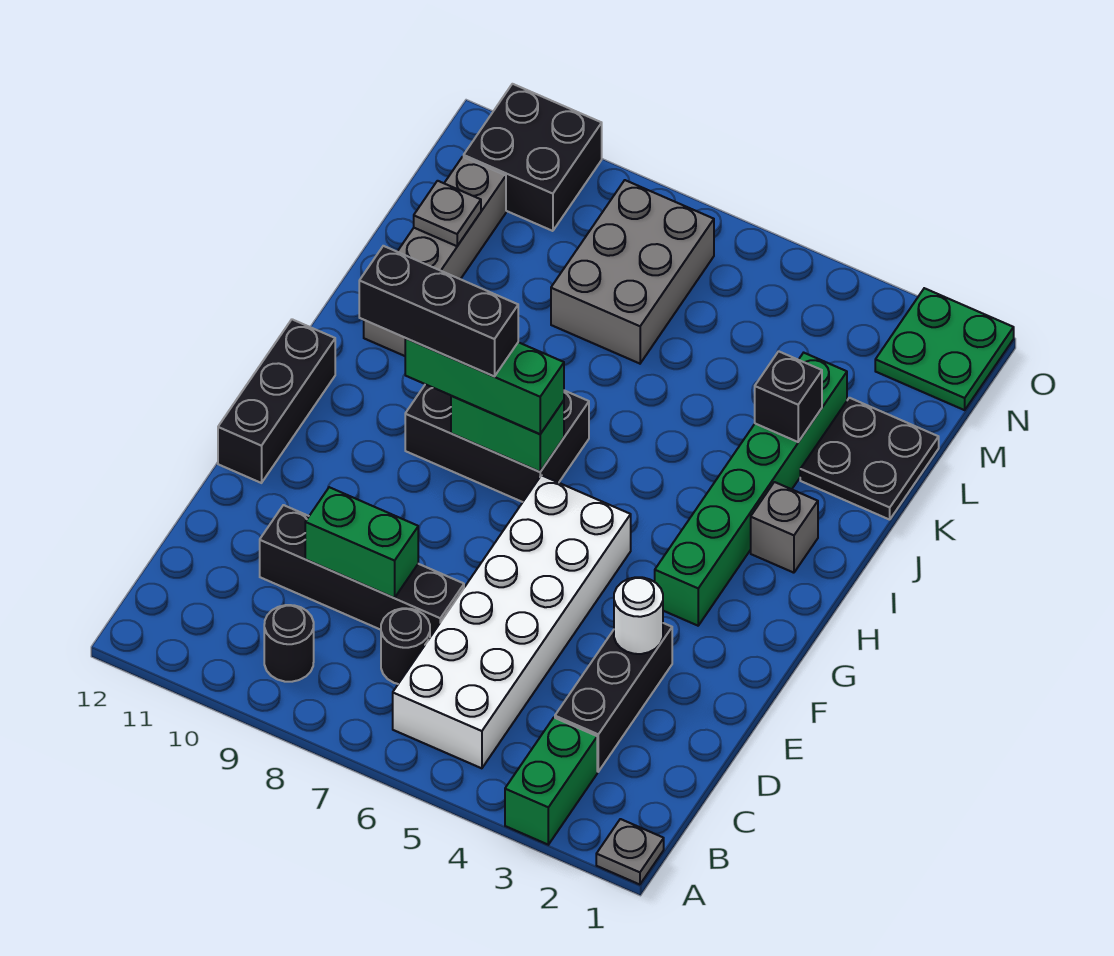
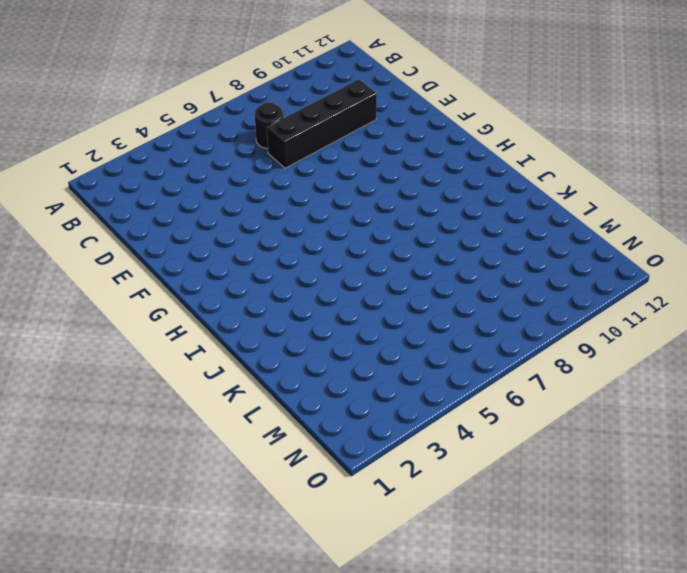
none -> grey 1x1 plate [596,819,664,885]
none -> green 1x2 brick [505,718,597,845]
none -> white 2x6 brick [393,475,631,768]

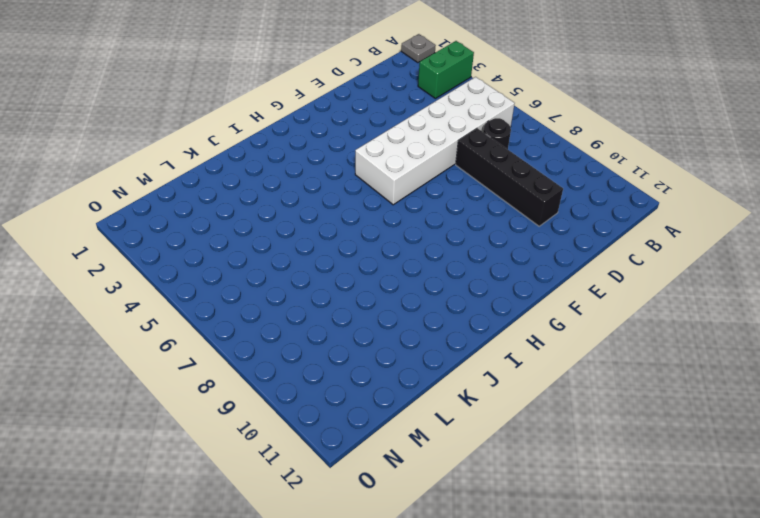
none -> black 1x1 round brick [264,605,314,682]
none -> black 1x3 brick [555,623,672,772]
none -> black 1x3 brick [218,319,335,483]

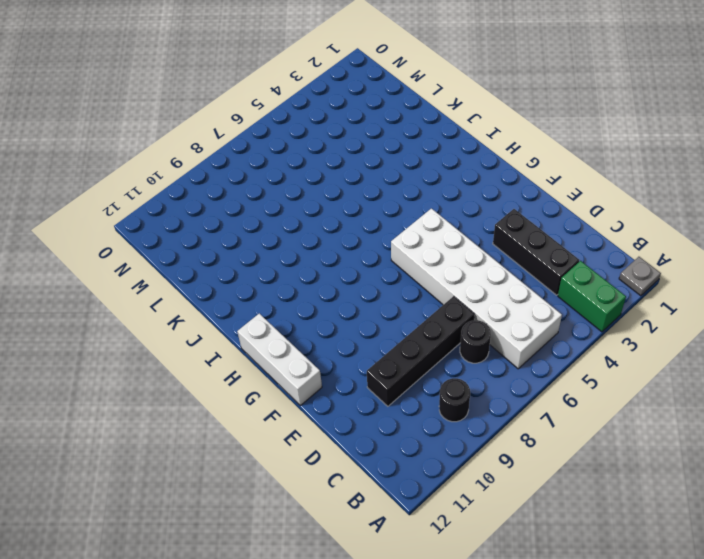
white 1x3 brick [237,314,322,405] -> black 1x3 brick [218,319,335,483]
none -> green 1x6 brick [655,353,847,626]
none -> black 2x3 brick [405,384,589,502]
none -> grey 1x1 brick [751,482,818,573]

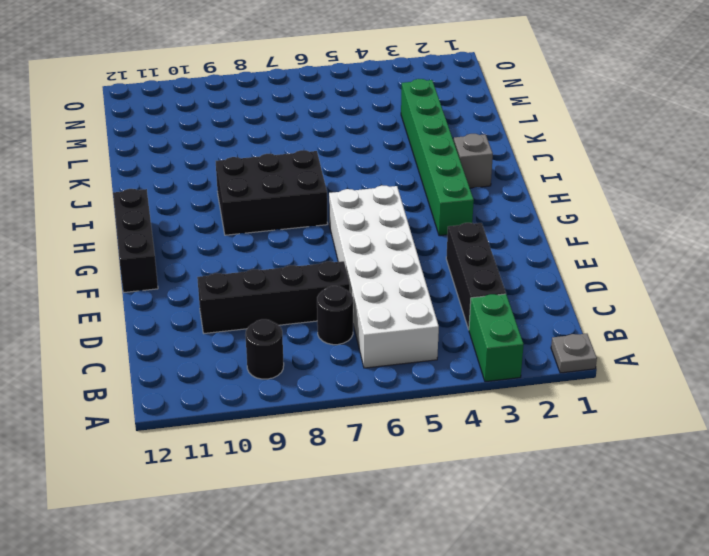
none -> grey 1x4 brick [364,157,506,356]
none -> black 2x2 plate [800,398,939,520]
none -> grey 2x3 brick [551,180,714,364]

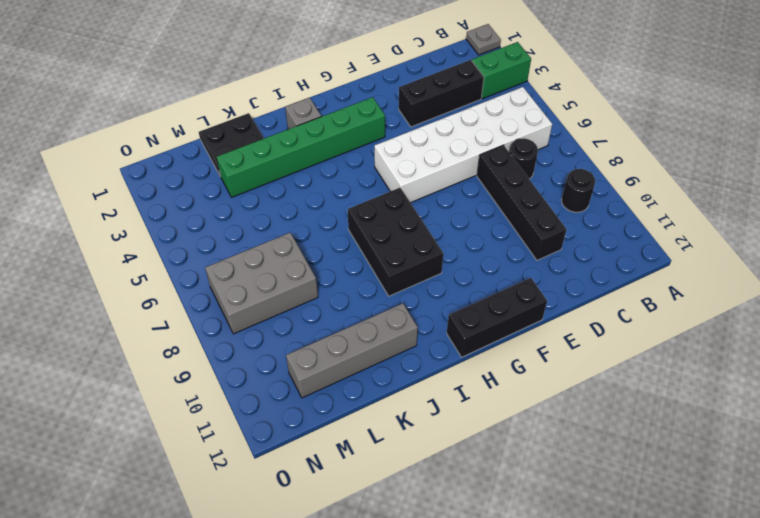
none -> green 2x2 plate [875,288,1014,410]
none -> black 2x2 brick [464,84,602,231]
none -> green 1x2 brick [305,487,418,598]

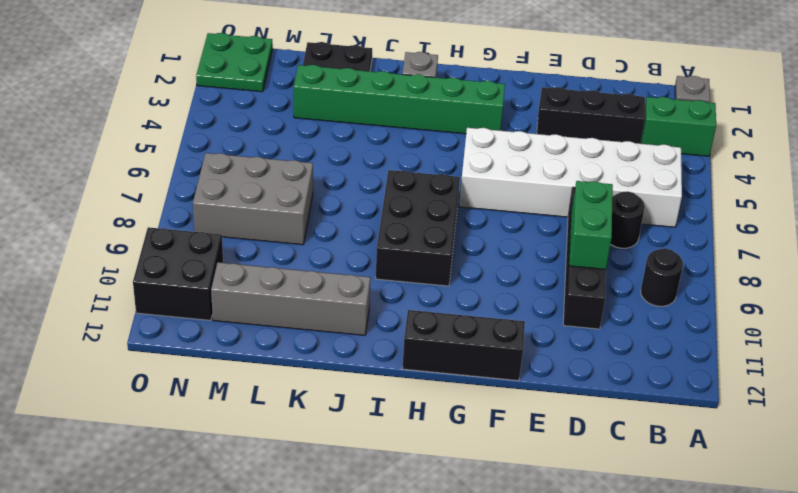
none -> white 1x1 round brick [614,577,663,654]
none -> green 1x2 brick [451,396,564,472]
none -> black 1x1 brick [755,351,822,442]

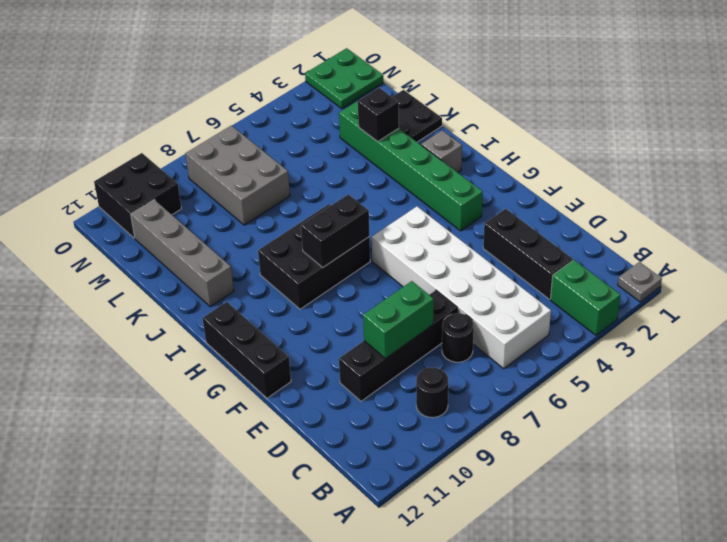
black 1x2 brick [301,194,370,267] -> green 1x2 brick [451,396,564,472]
none -> white 1x1 round brick [614,577,663,654]
none -> grey 1x1 plate [414,181,481,246]
none -> green 1x3 brick [405,338,564,434]

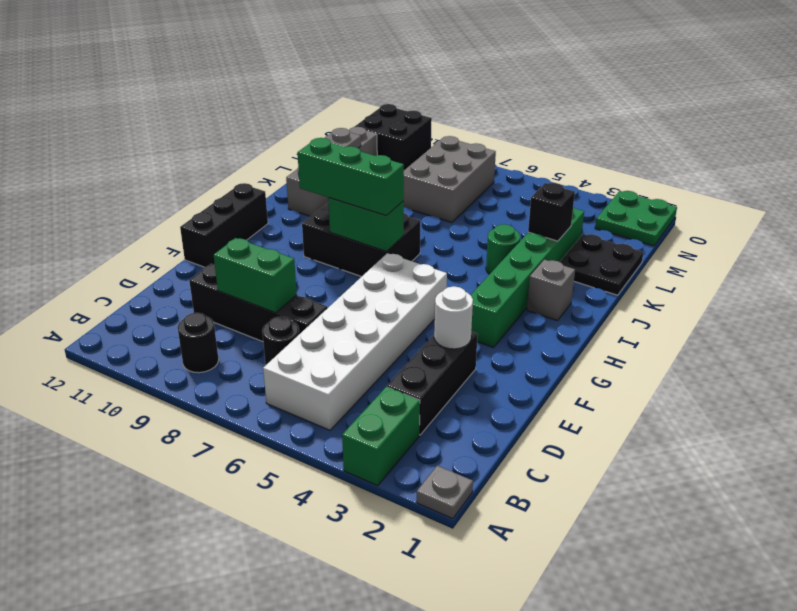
green 1x1 round brick [486,224,520,274] -> none
none -> black 1x3 brick [359,246,518,376]

